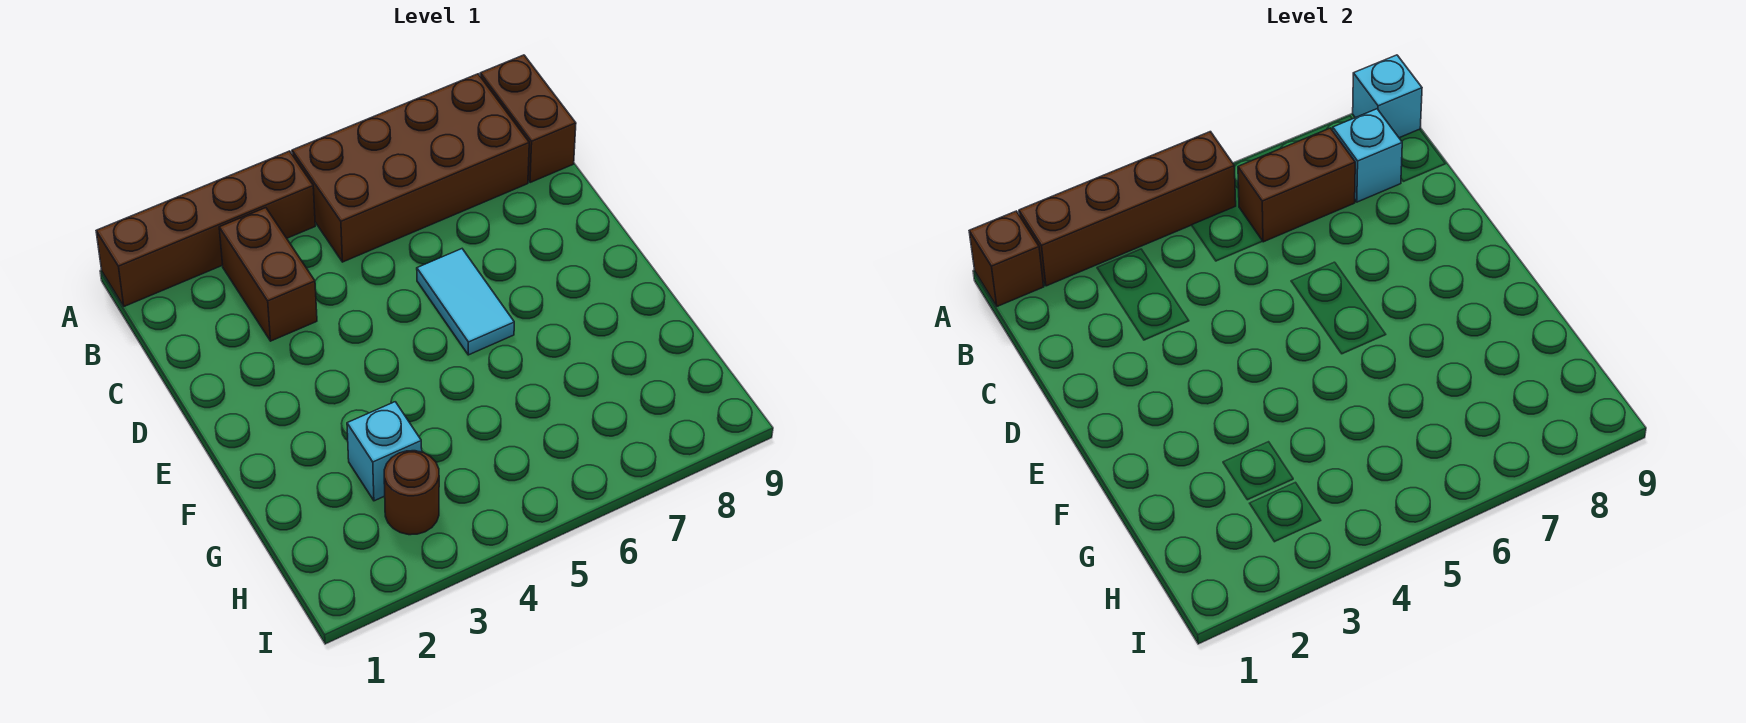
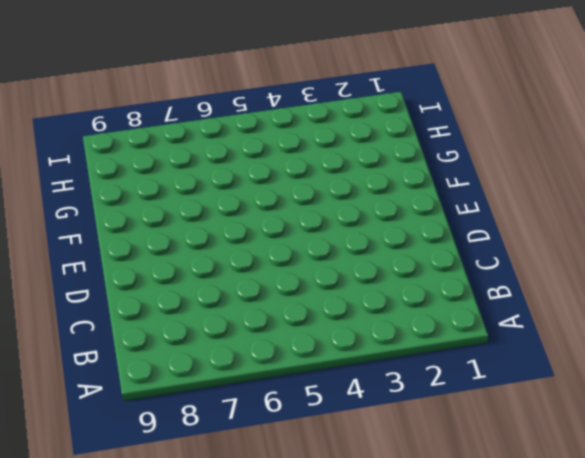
none -> brown 1x4 brick [96,151,315,306]
none -> brown 2x4 brick [292,74,529,262]
none -> brown 1x2 brick [480,55,576,183]

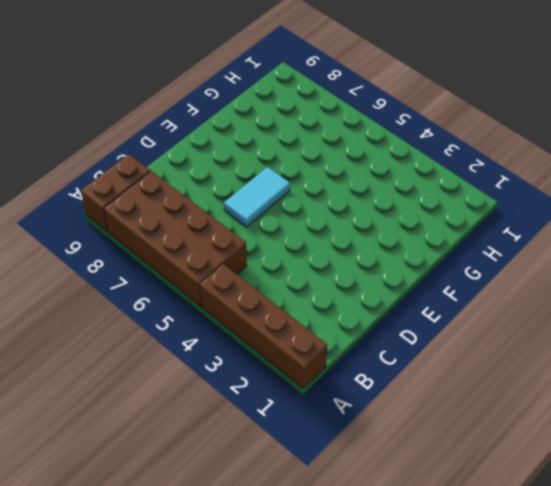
none -> brown 1x2 brick [219,208,317,341]
none -> cyan 1x1 brick [347,402,422,501]
none -> brown 1x1 round brick [384,451,439,535]

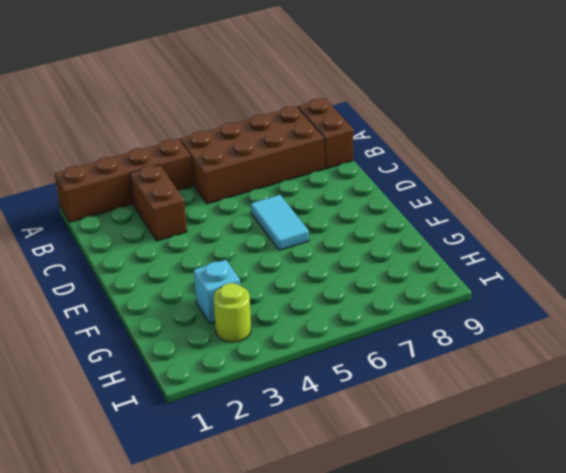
lime 1x1 round brick [213,283,251,342] -> brown 1x1 round brick [384,451,439,535]
none -> brown 1x1 brick [969,211,1044,306]
none -> brown 1x4 brick [1019,132,1236,286]
none -> cyan 1x1 brick [1353,55,1422,138]

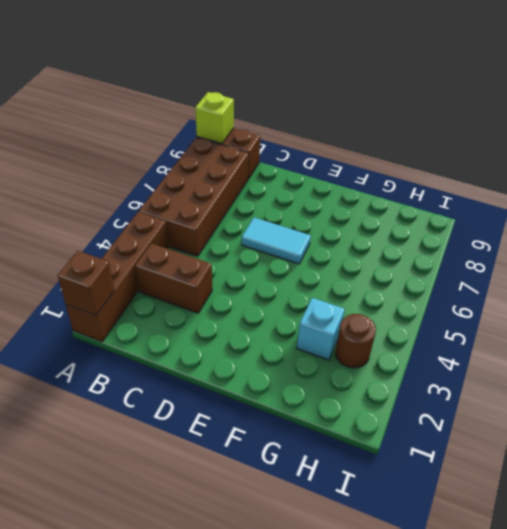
lime 1x1 brick [195,92,234,144] -> cyan 1x1 brick [1353,55,1422,138]
none -> brown 1x4 brick [1019,132,1236,286]
none -> brown 1x2 brick [1238,128,1355,242]
none -> cyan 1x1 brick [1333,109,1402,202]

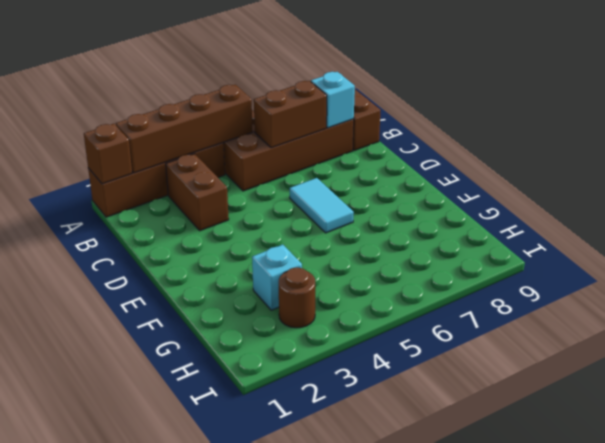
none -> cyan 1x1 brick [1353,55,1422,138]

